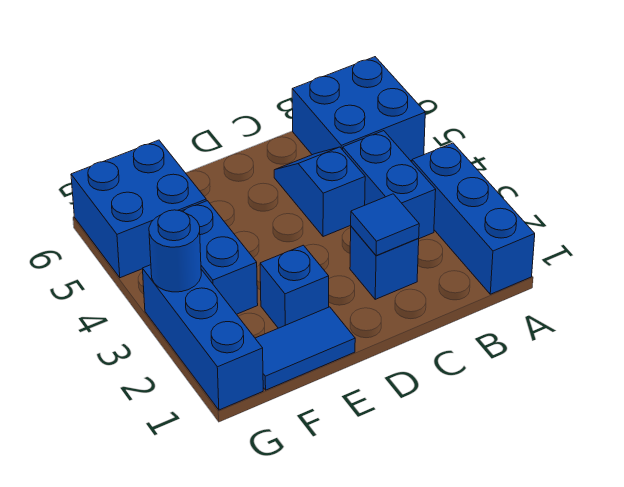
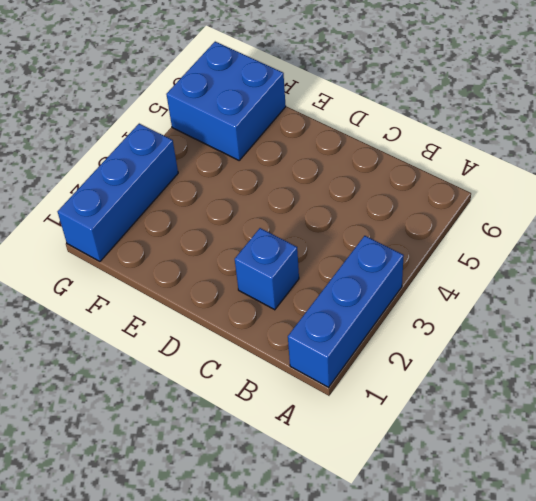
none -> blue 2x2 brick [292,57,425,161]
none -> blue 1x2 brick [343,131,436,239]
none -> blue 1x2 slope [274,147,365,237]

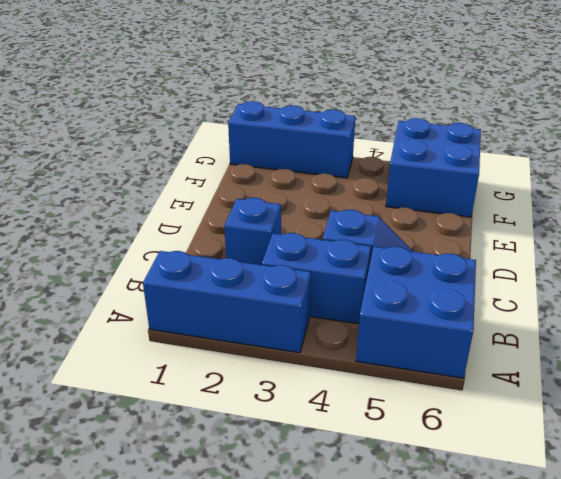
none -> blue 1x2 tile [255,307,355,390]
none -> blue 1x1 brick [260,245,329,328]
none -> blue 1x2 brick [182,201,258,314]

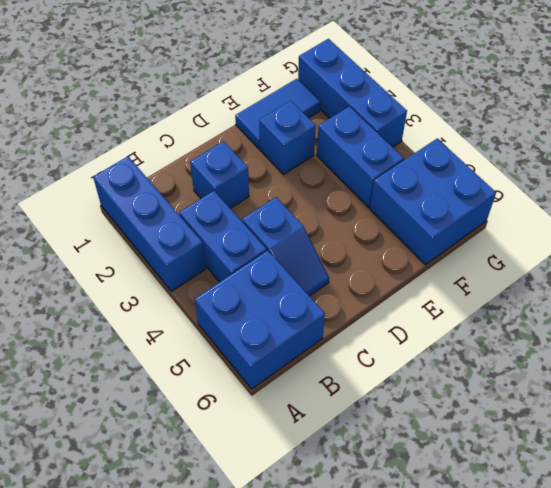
none -> blue 1x1 tile [351,194,419,256]
none -> blue 1x1 round brick [149,210,201,292]

